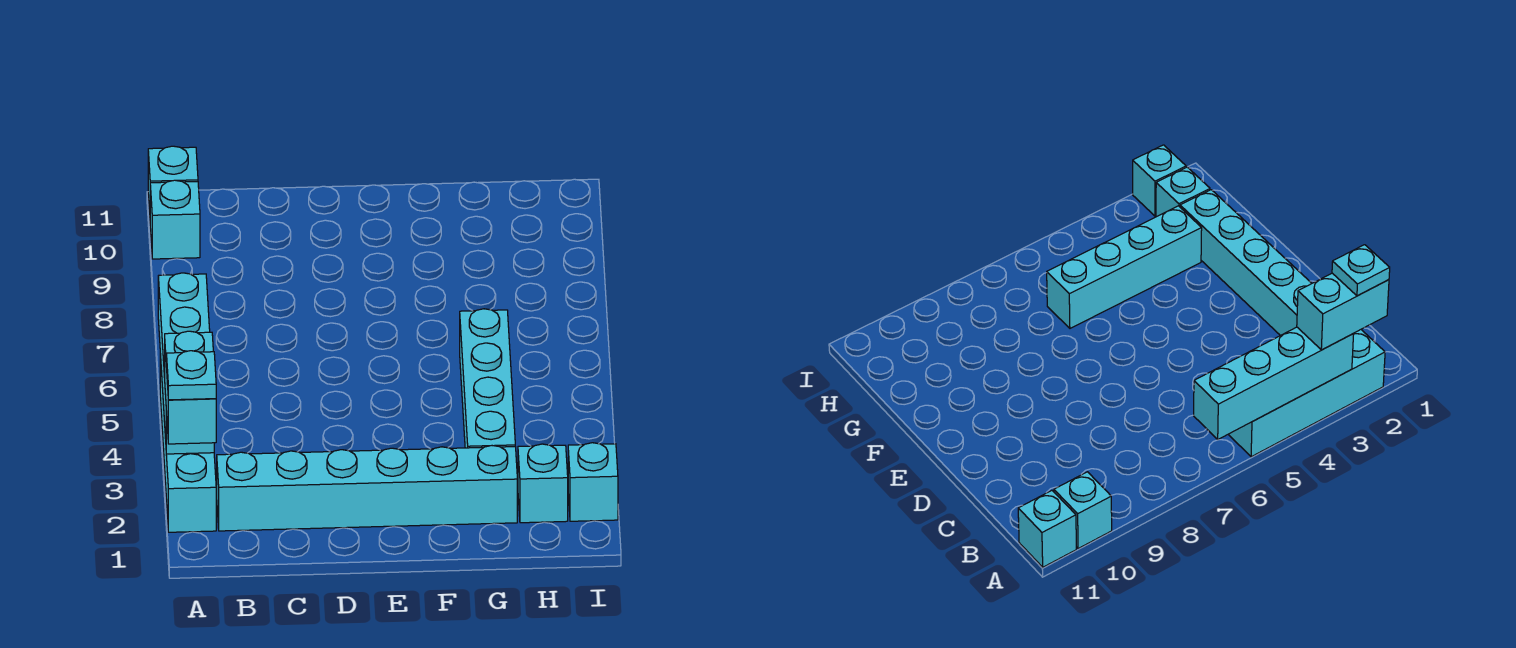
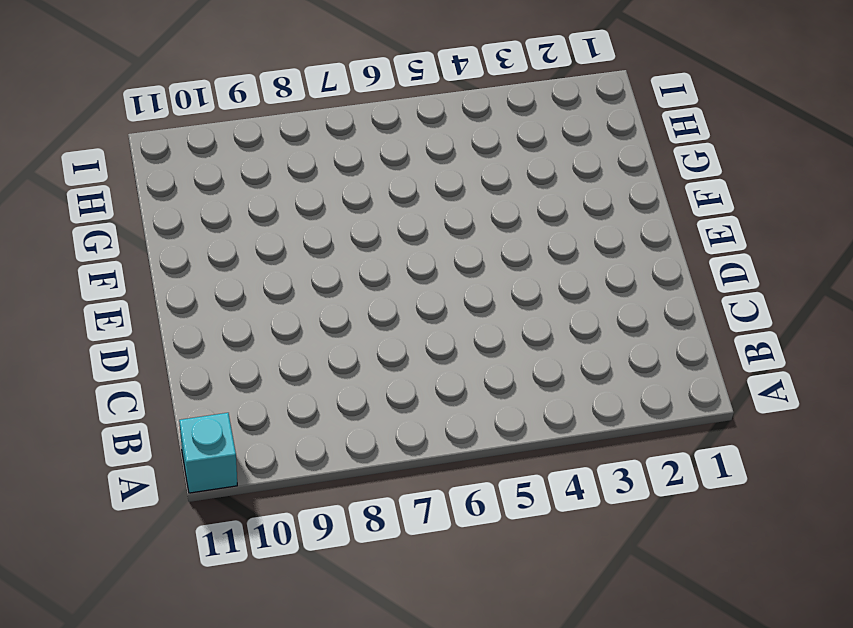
none -> cyan 1x4 brick [160,355,216,532]
none -> cyan 1x1 brick [150,180,200,259]

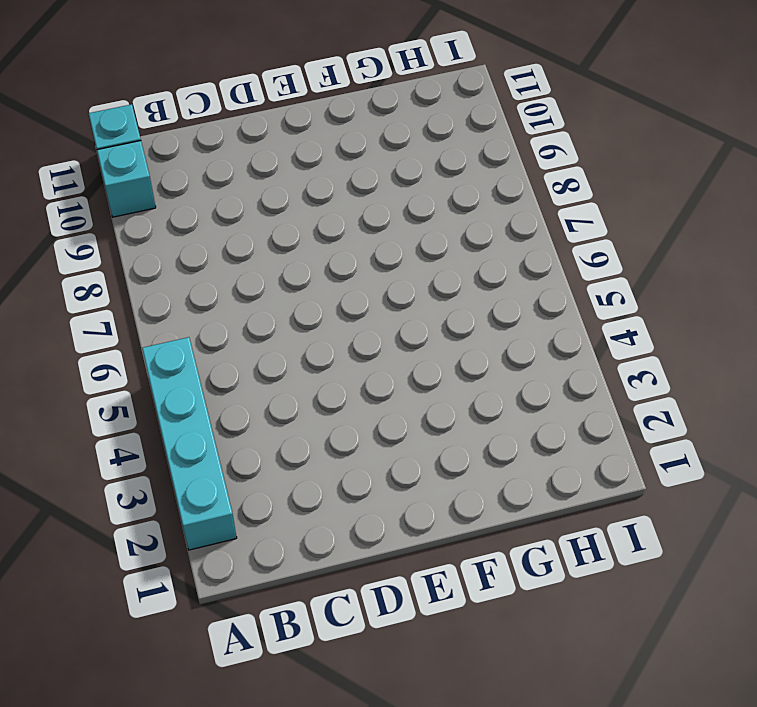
none -> cyan 1x6 brick [217,446,517,531]
none -> cyan 1x4 brick [460,309,515,448]

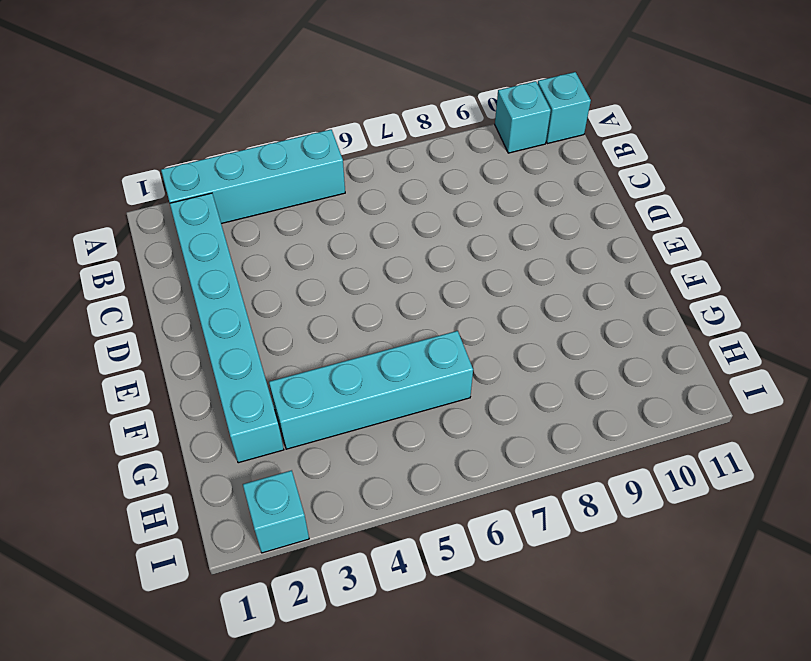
none -> cyan 1x1 brick [518,444,568,523]
none -> cyan 1x4 brick [158,273,214,454]

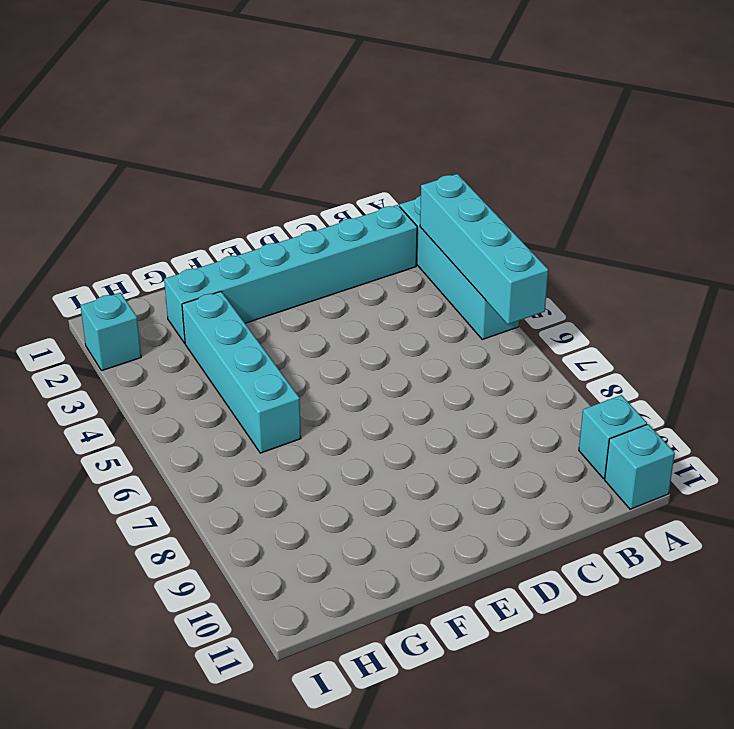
none -> cyan 1x1 brick [518,444,568,523]
none -> cyan 1x2 brick [165,331,216,444]

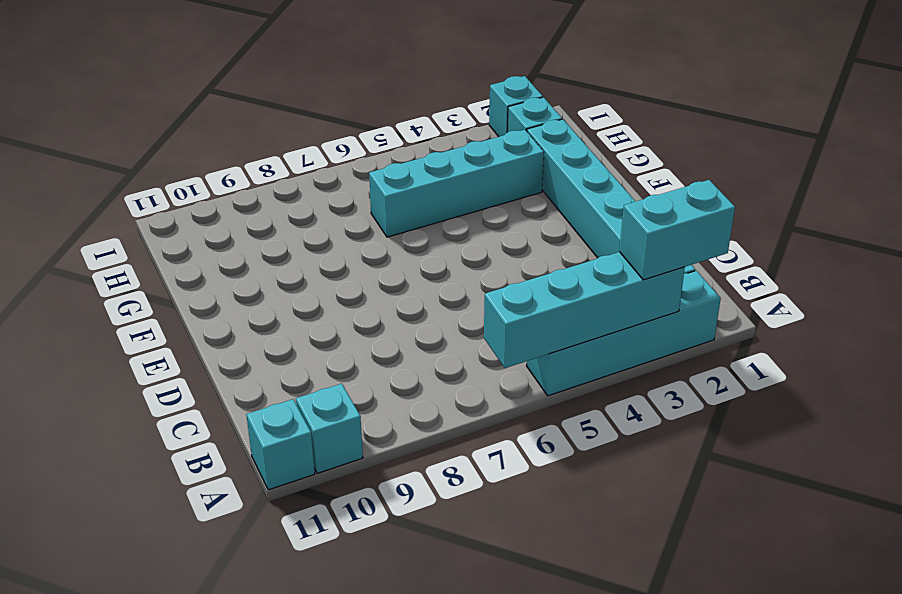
none -> cyan 1x1 plate [167,351,216,400]

